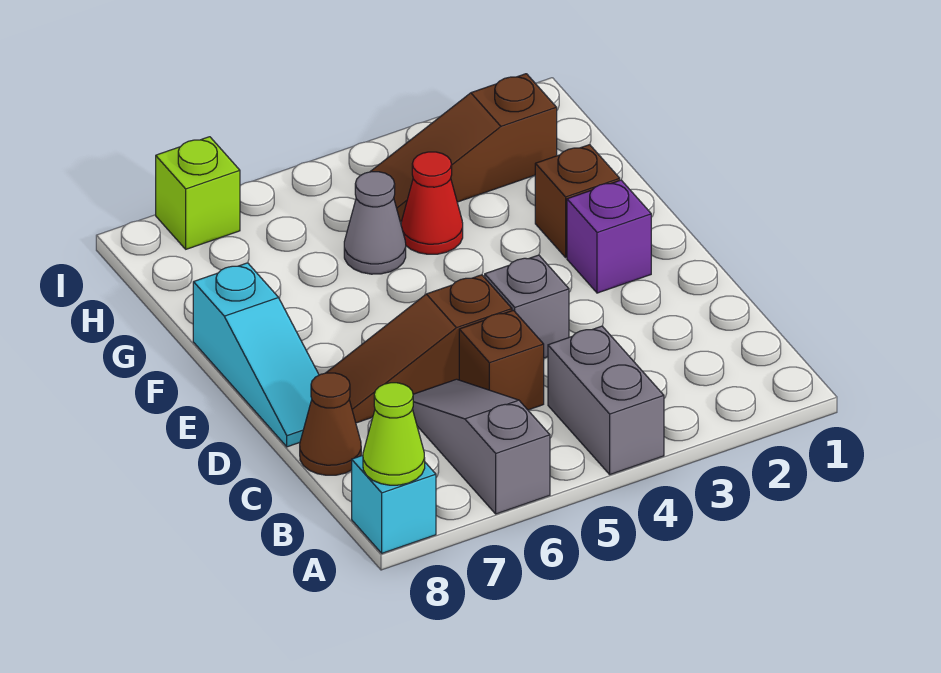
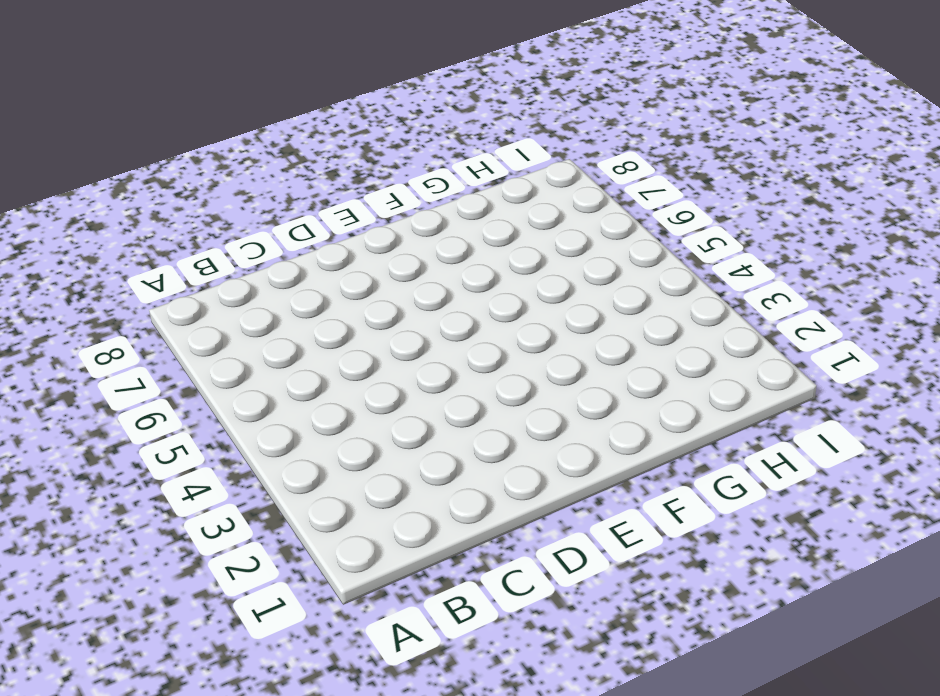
none -> grey 1x2 brick [548,326,664,474]
none -> grey 1x3 slope [413,379,550,514]
none -> cyan 1x1 brick [352,455,436,553]

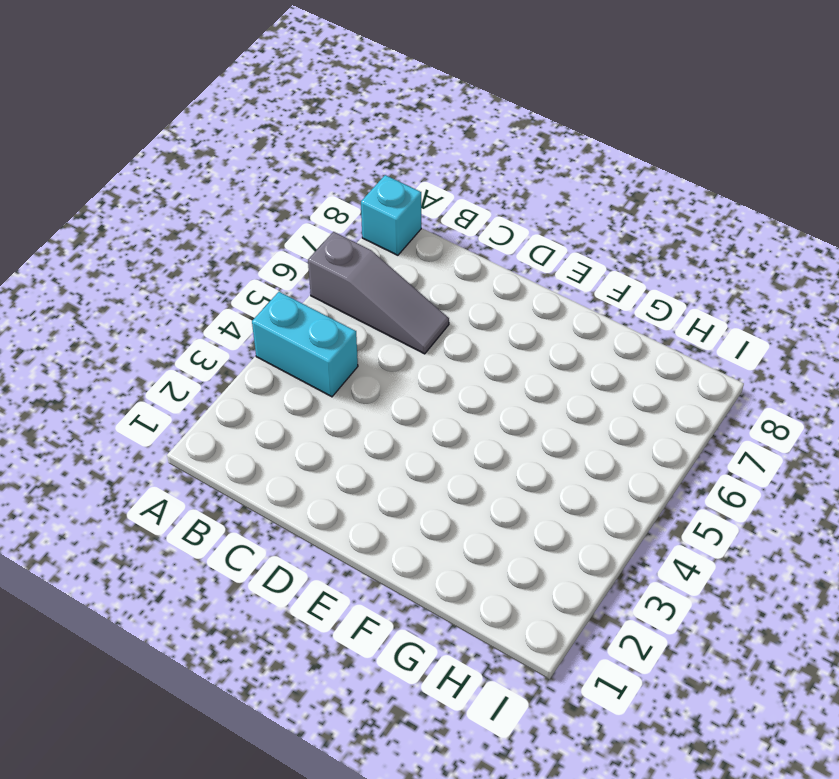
cyan 1x2 brick [252,292,358,397] -> grey 1x2 brick [548,326,664,474]
none -> brown 1x1 brick [459,310,544,410]
none -> brown 1x1 cone [300,373,361,475]
none -> grey 1x1 brick [485,255,569,358]

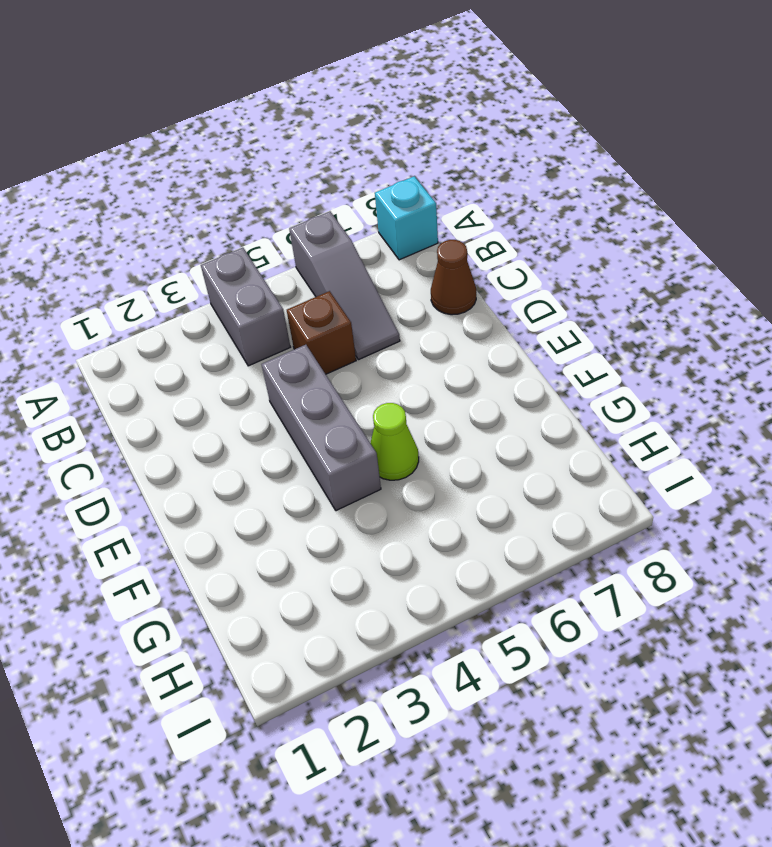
grey 1x3 brick [261,345,381,511] -> grey 1x1 brick [485,255,569,358]
lime 1x1 cone [370,403,419,480] -> lime 1x1 cone moved to [363,383,425,485]
none -> brown 1x3 slope [326,275,512,423]
none -> cyan 1x3 slope [193,263,319,447]
none -> purple 1x1 brick [567,180,651,293]

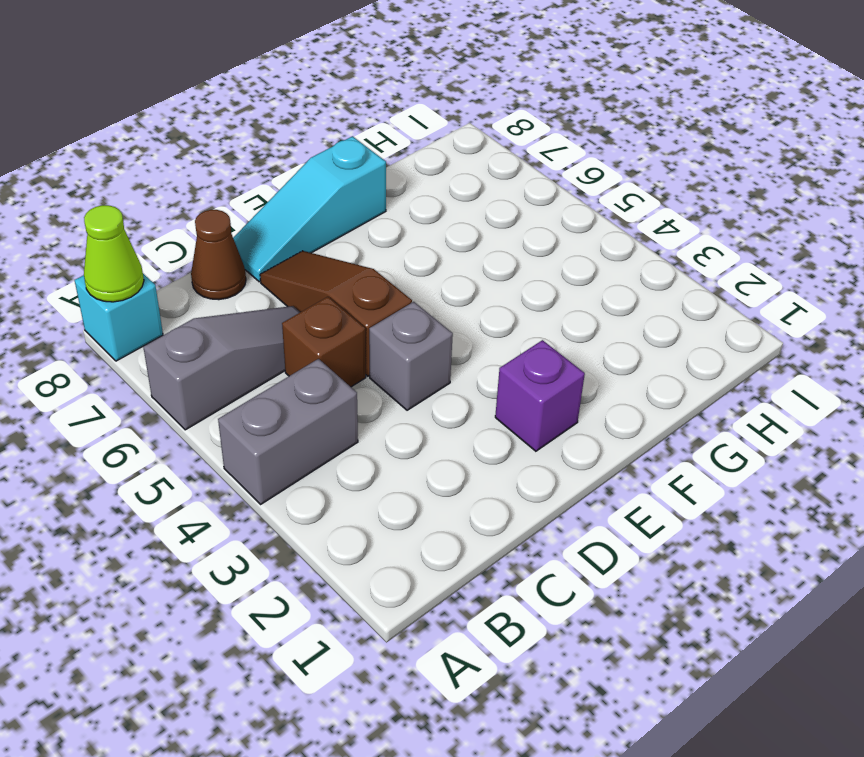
none -> brown 1x1 brick [535,145,620,257]
none -> red 1x1 cone [401,152,463,254]
none -> grey 1x1 cone [344,172,406,274]

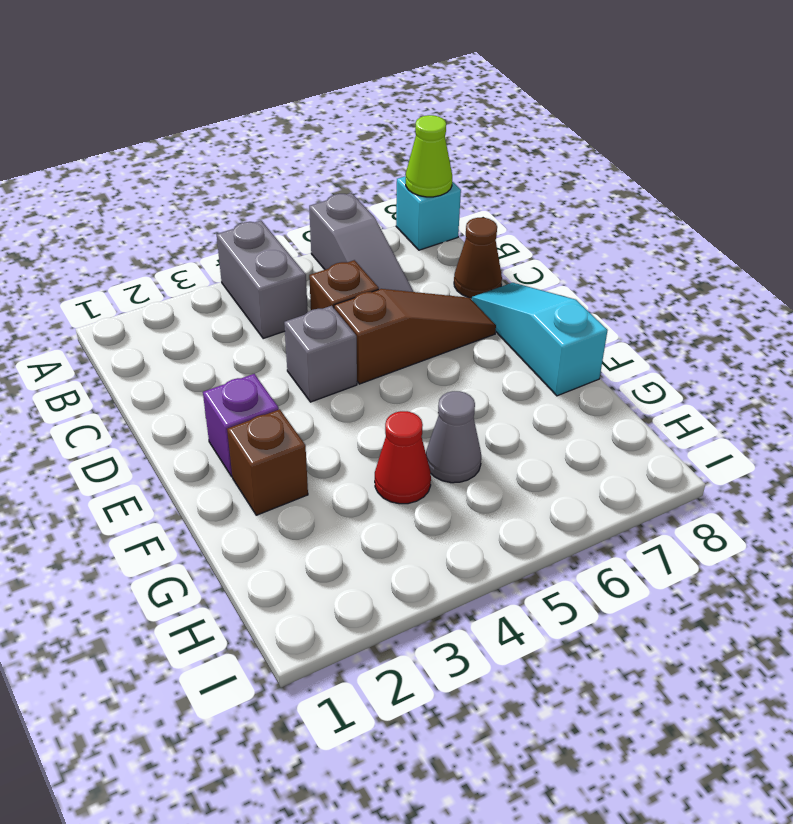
none -> brown 1x3 slope [370,74,557,222]
none -> lime 1x1 brick [156,137,240,249]

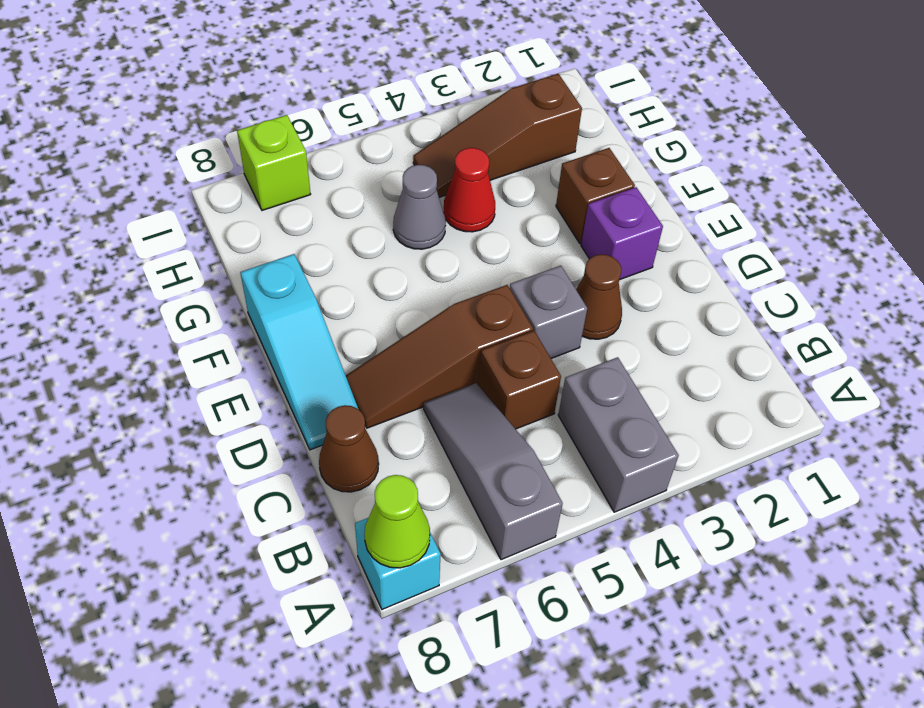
brown 1x1 cone [576,254,622,339] -> none

